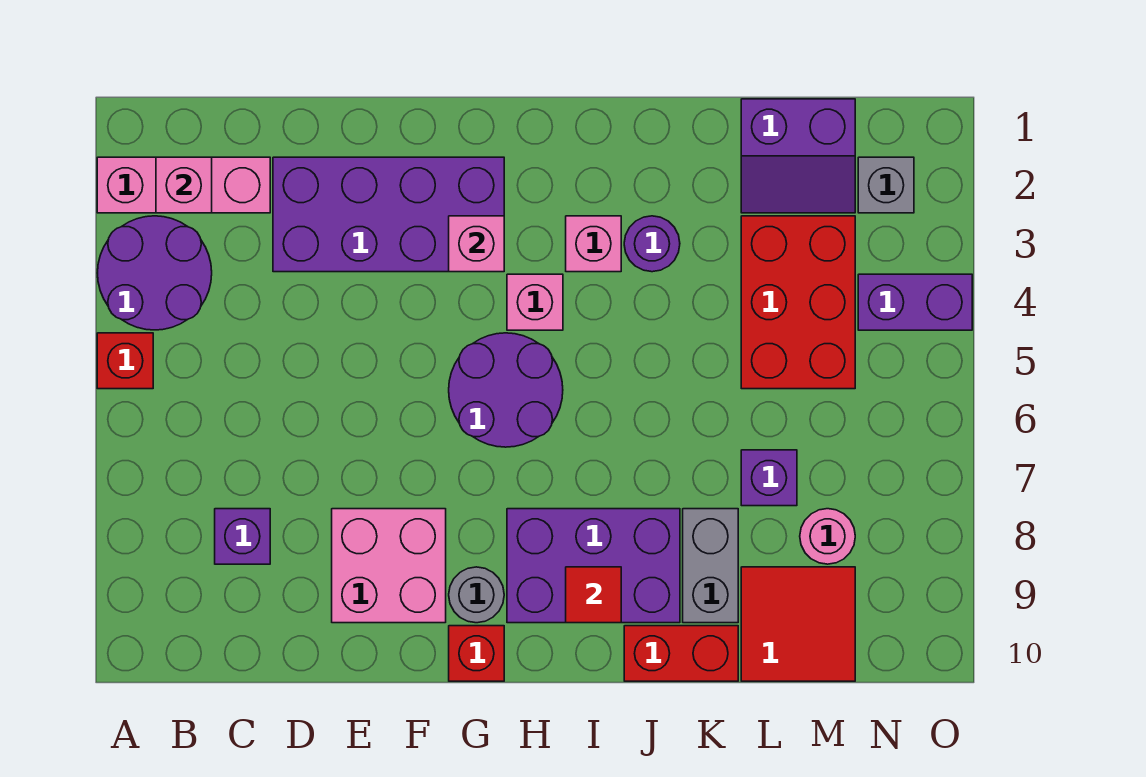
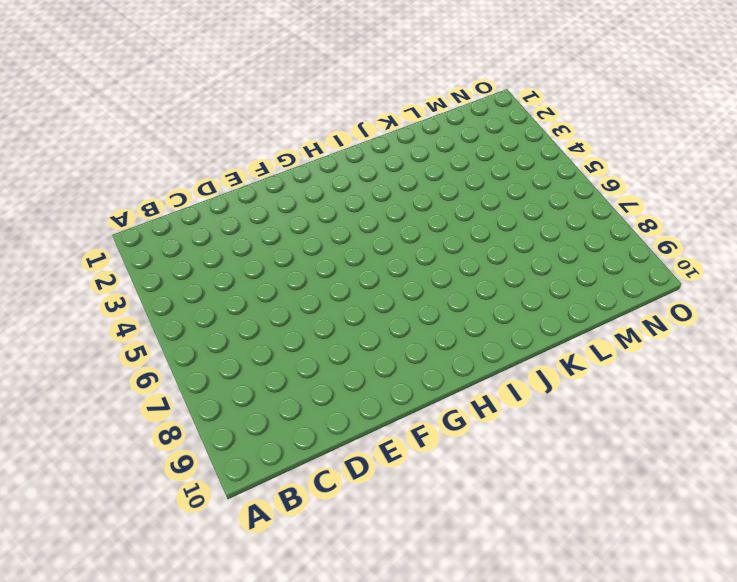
none -> pink 1x3 brick [97,157,270,213]
none -> purple 2x2 round brick [98,216,212,330]
none -> red 1x1 brick [97,333,153,389]

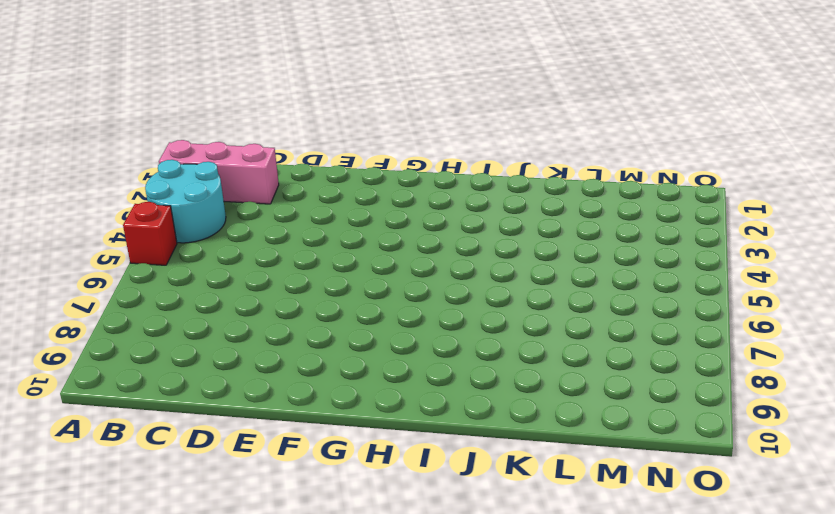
cyan 2x2 round brick [145,160,226,243] -> purple 2x2 round brick [98,216,212,330]
none -> purple 1x1 brick [215,509,270,564]
none -> purple 2x4 brick [273,157,504,272]
none -> pink 2x2 brick [332,509,446,623]

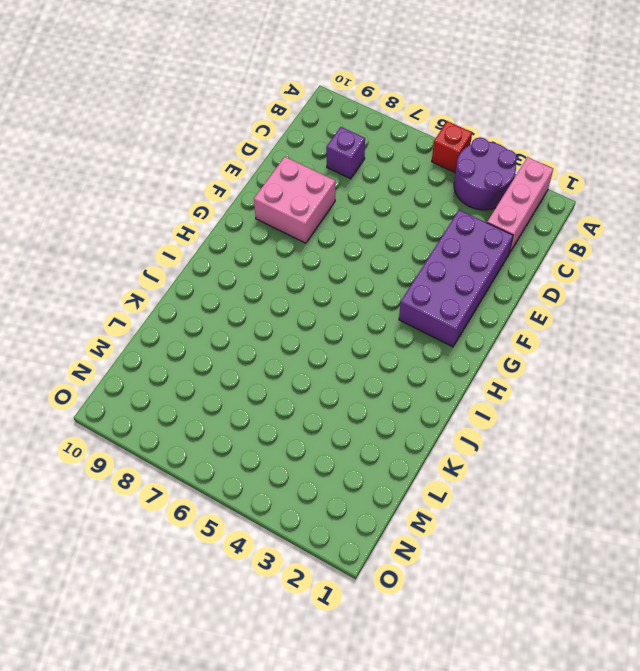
none -> purple 2x2 round brick [449,333,563,447]
none -> grey 1x1 round brick [449,567,504,623]
none -> red 1x1 brick [449,626,504,681]

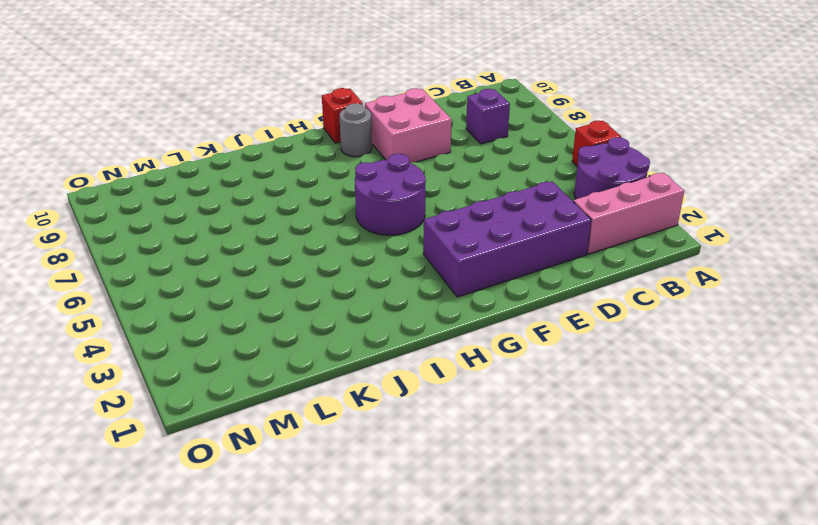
none -> pink 1x1 brick [507,274,563,330]
none -> purple 2x3 brick [507,509,680,623]
none -> pink 1x1 brick [566,216,621,272]

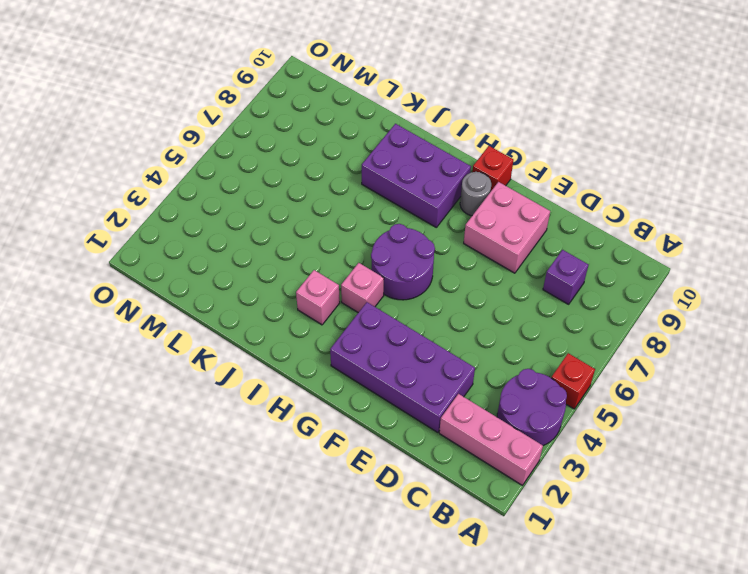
none -> purple 1x1 round brick [624,216,680,272]
none -> red 1x2 brick [624,626,738,681]
none -> grey 1x2 brick [683,509,738,623]

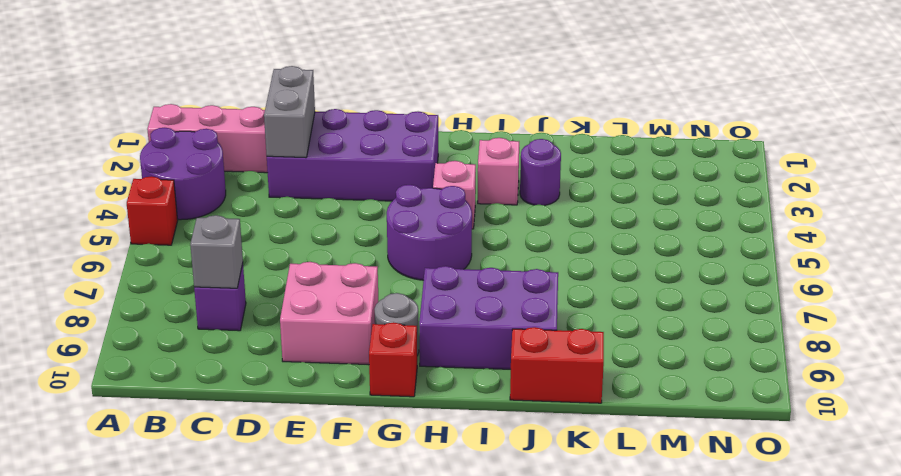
grey 1x1 brick [190,215,243,288] -> grey 1x1 brick moved to [858,157,914,213]
grey 1x2 brick [264,66,315,158] -> grey 1x2 brick moved to [683,509,738,623]
none -> purple 2x2 slope [741,99,855,213]
none -> red 2x3 brick [741,216,855,389]
none -> purple 1x1 brick [741,450,797,506]

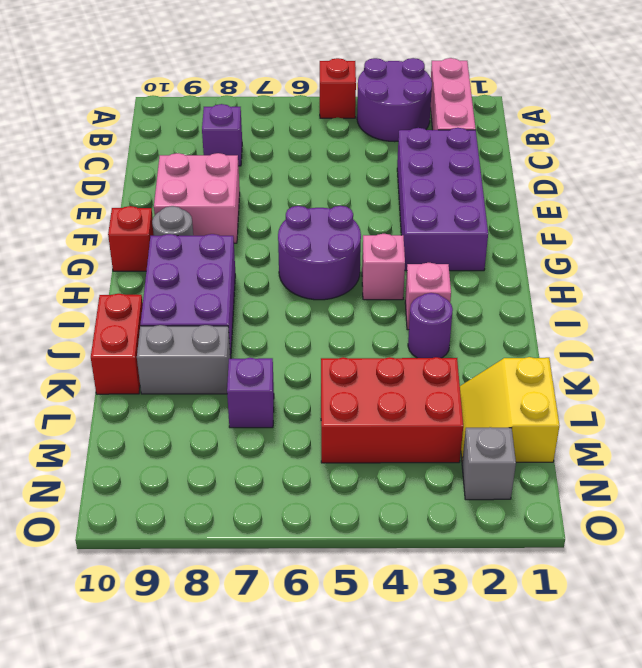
yellow 2x2 slope [460,357,559,462] -> purple 2x2 slope [741,99,855,213]
none -> red 2x2 tile [741,567,855,681]
none -> pink 1x1 round brick [800,509,855,564]
none -> purple 1x2 brick [858,274,972,330]

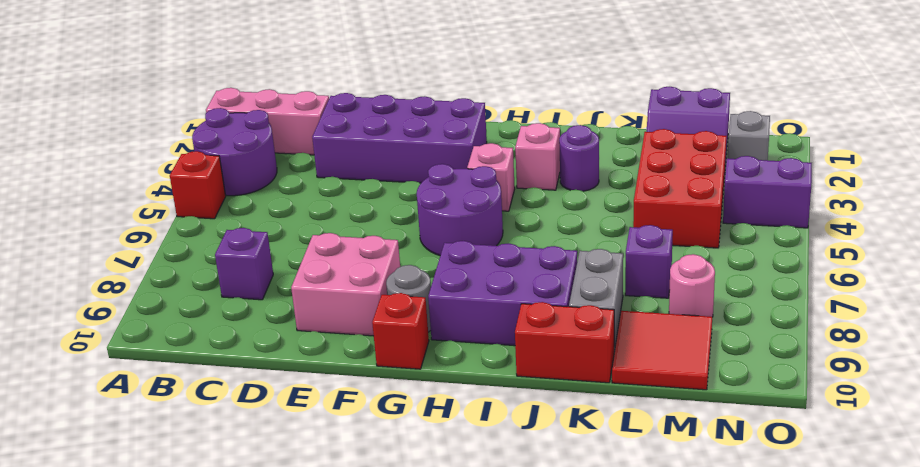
none -> pink 1x1 brick [156,157,212,213]
none -> pink 1x1 brick [449,216,504,272]
none -> red 1x1 tile [566,567,621,623]

